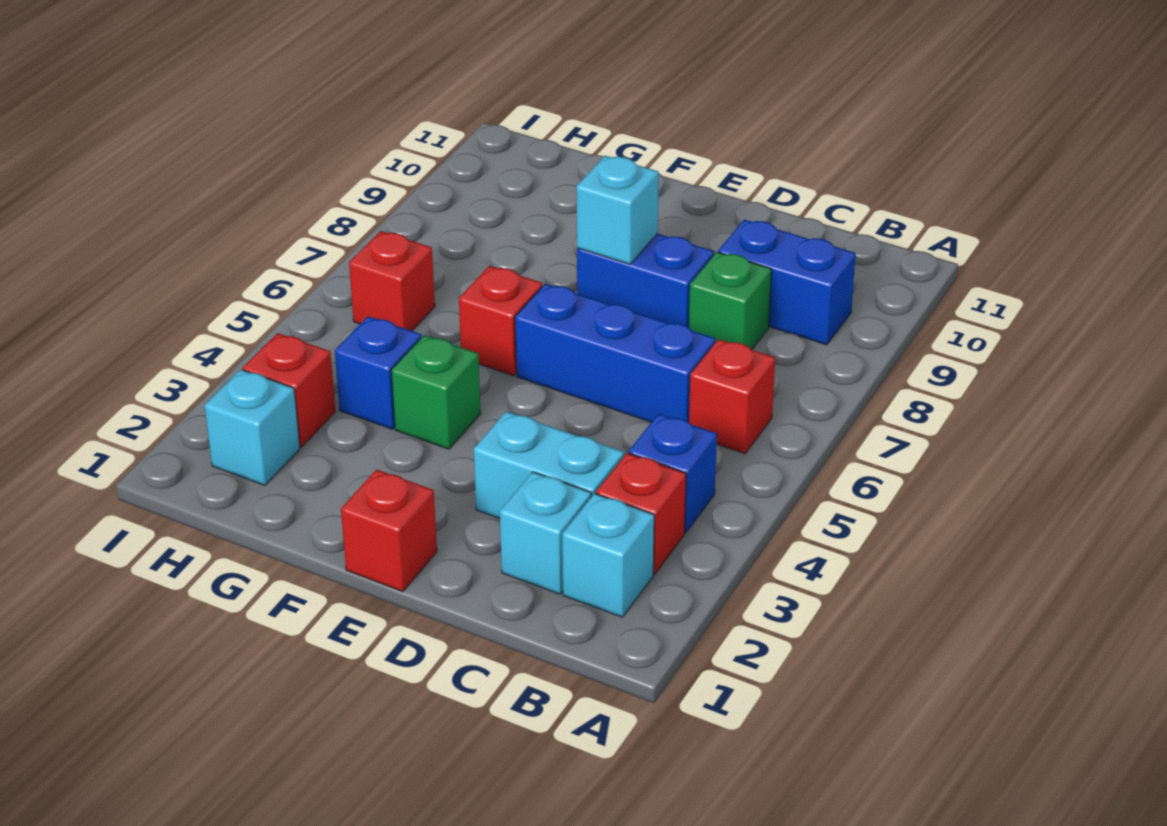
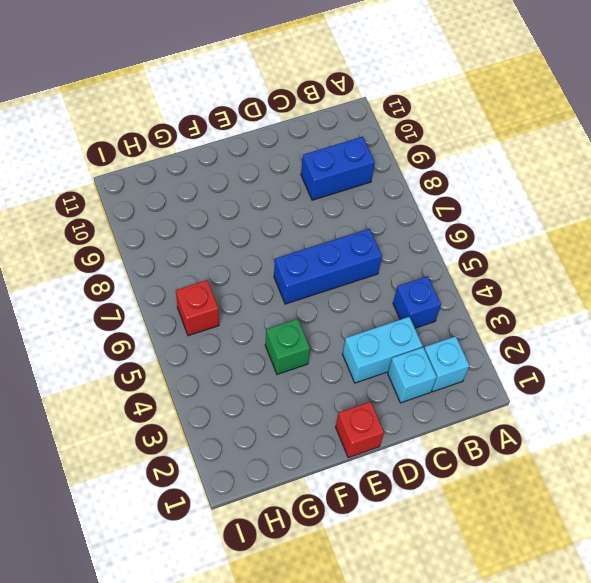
none -> red 1x1 brick [596,453,686,574]
none -> red 1x1 brick [689,339,775,454]
none -> green 1x1 brick [689,252,771,350]

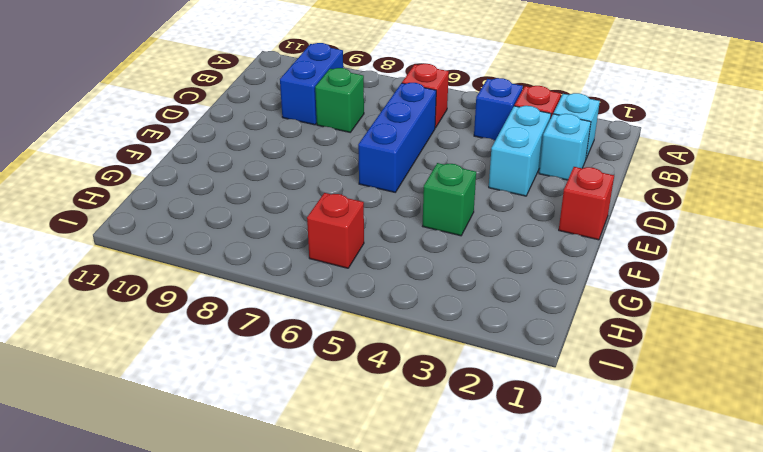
none -> blue 1x2 brick [577,234,714,328]
none -> red 1x1 brick [459,266,542,376]
none -> blue 1x1 brick [335,316,421,429]

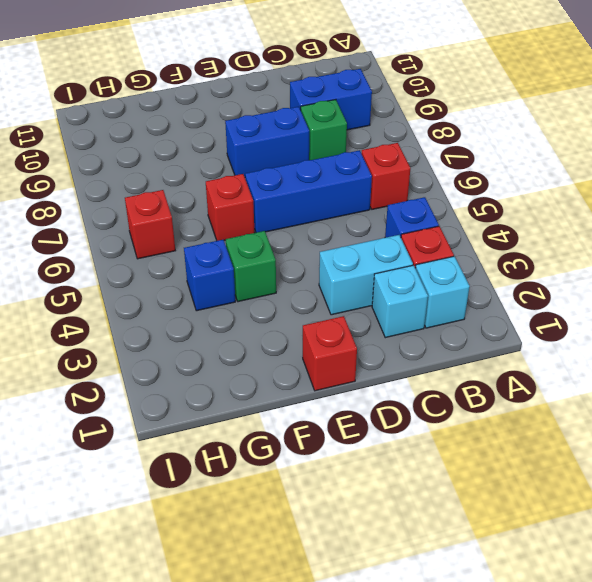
none -> cyan 1x1 brick [205,369,300,485]
none -> red 1x1 brick [243,333,335,447]
none -> cyan 1x1 brick [576,156,659,264]

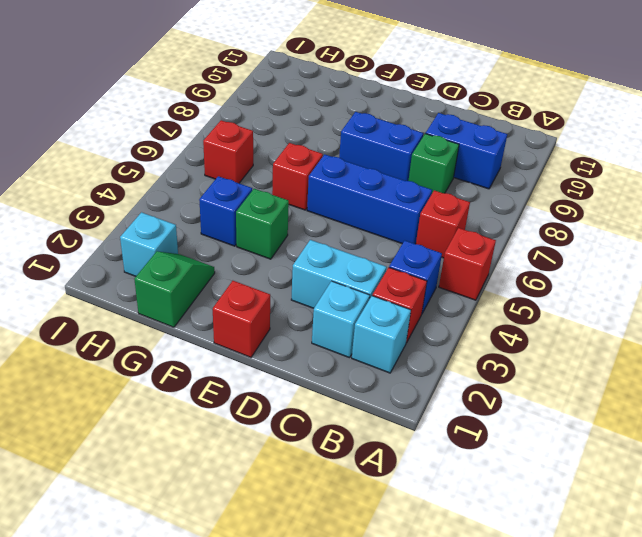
red 1x1 brick [439,228,496,300] -> red 1x1 brick moved to [243,333,335,447]
green 1x2 slope [134,251,215,327] -> none
none -> cyan 1x1 brick [576,156,659,264]

